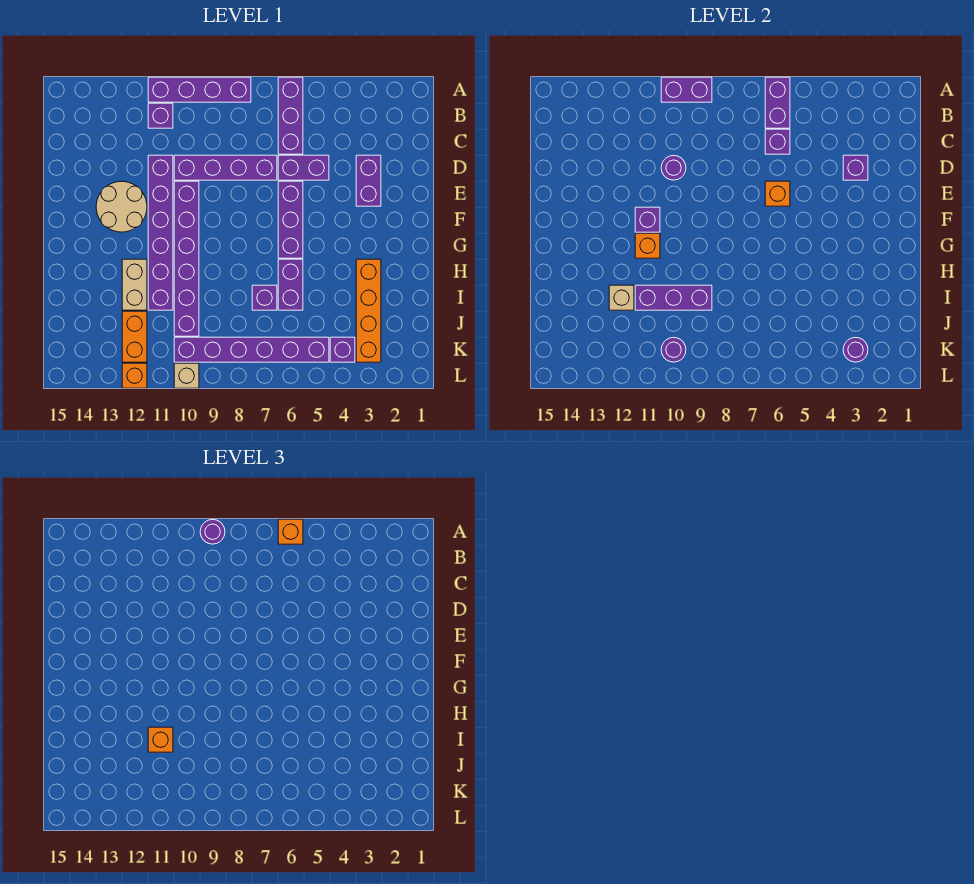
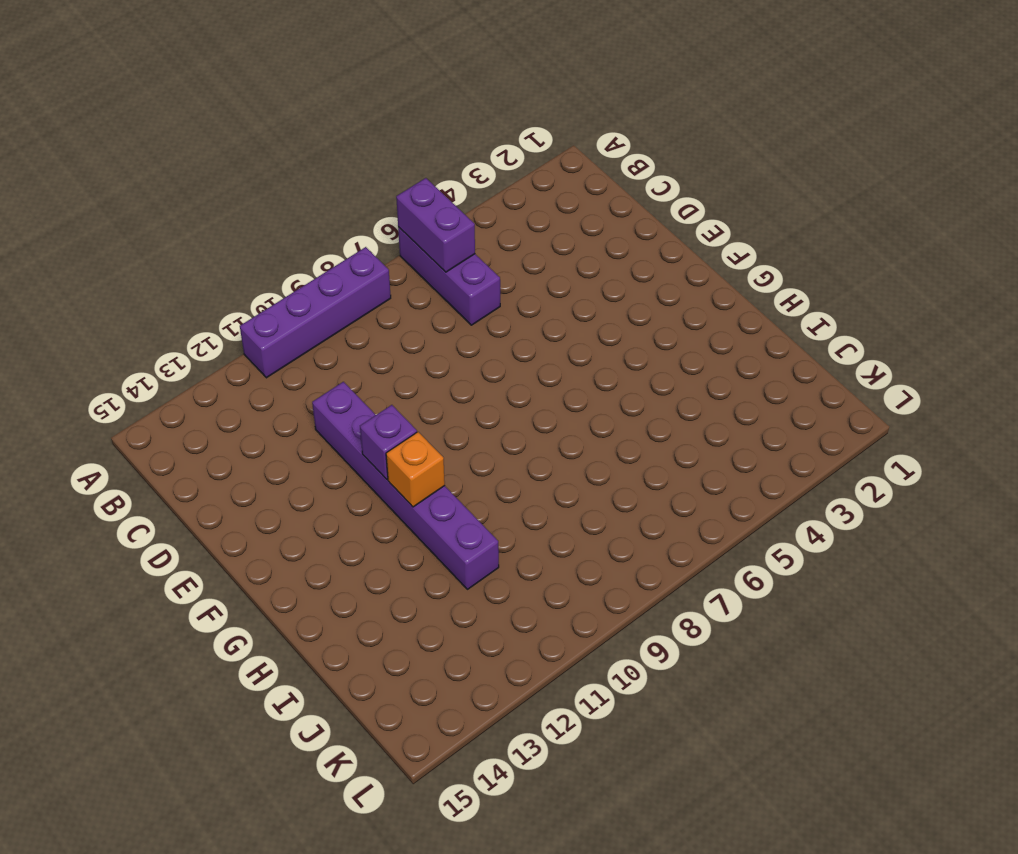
none -> purple 1x1 brick [148,103,173,128]
none -> purple 1x2 brick [356,155,381,206]
none -> purple 1x2 brick [278,155,329,180]
none -> purple 1x4 brick [174,155,277,180]

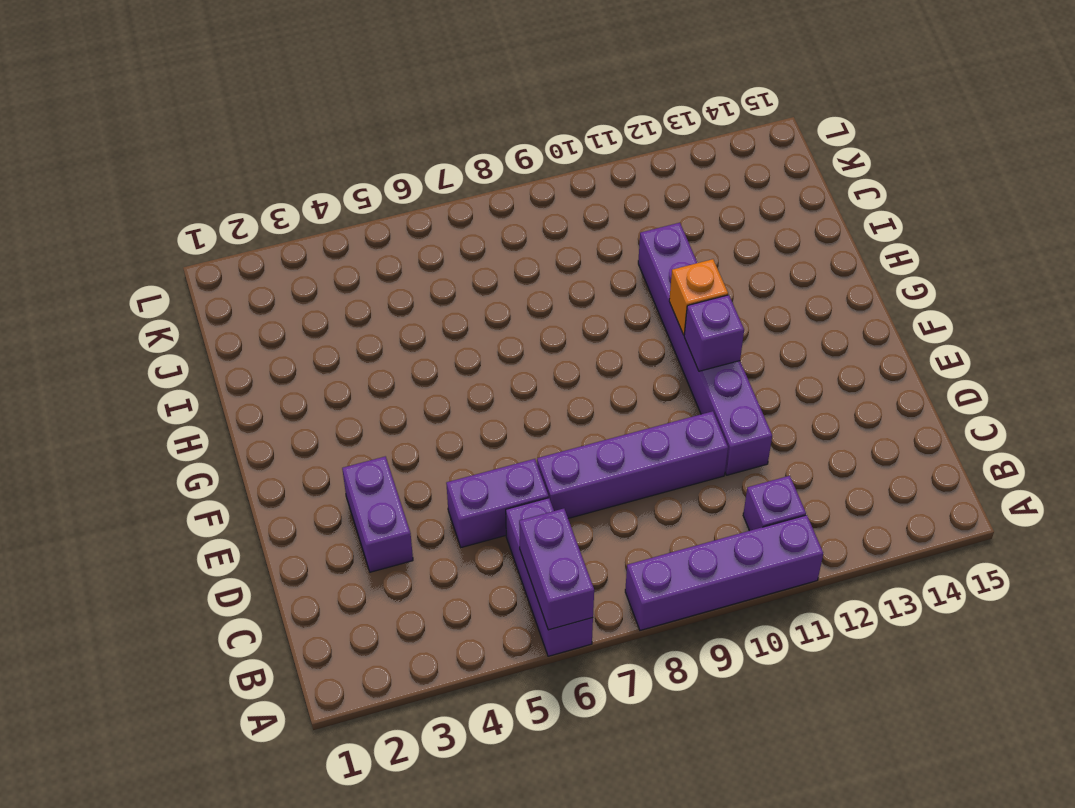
none -> purple 1x3 brick [278,181,303,258]
none -> purple 1x6 brick [174,181,199,336]
none -> tan 2x2 round brick [96,181,147,232]
none -> orange 1x4 brick [356,259,381,362]

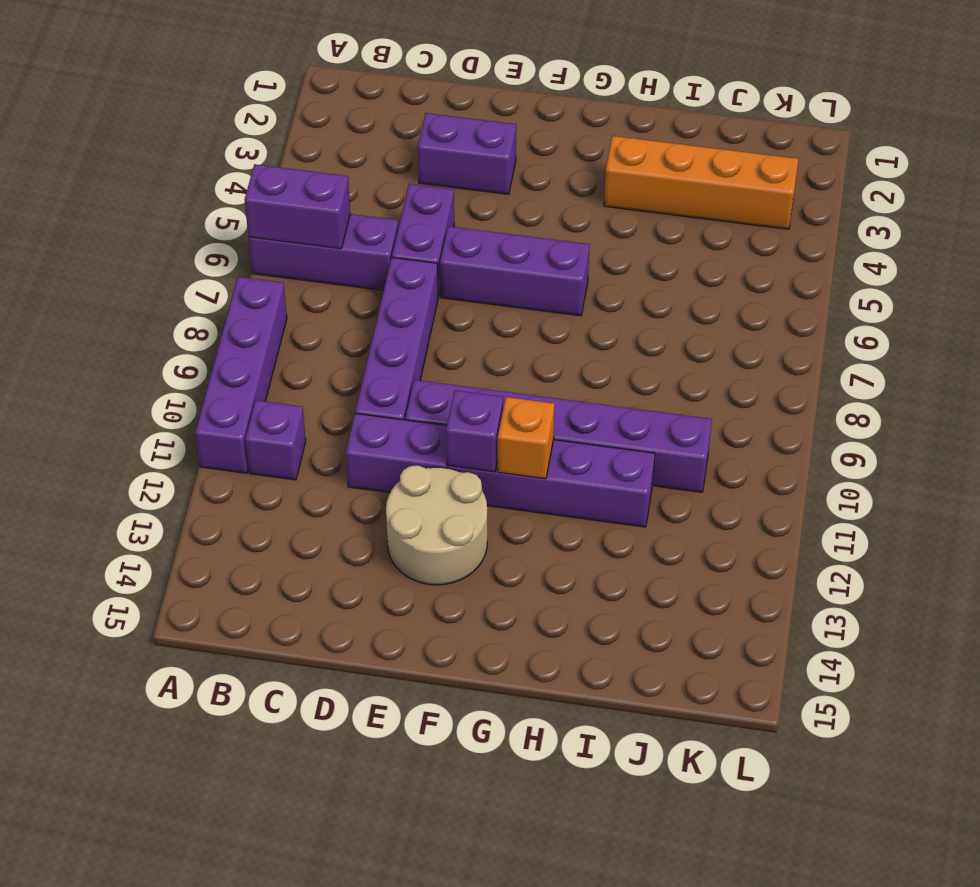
none -> purple 1x2 brick [278,259,303,310]
none -> tan 1x2 brick [122,259,147,310]
none -> purple 1x1 brick [252,285,277,310]
none -> orange 1x2 brick [122,311,147,362]

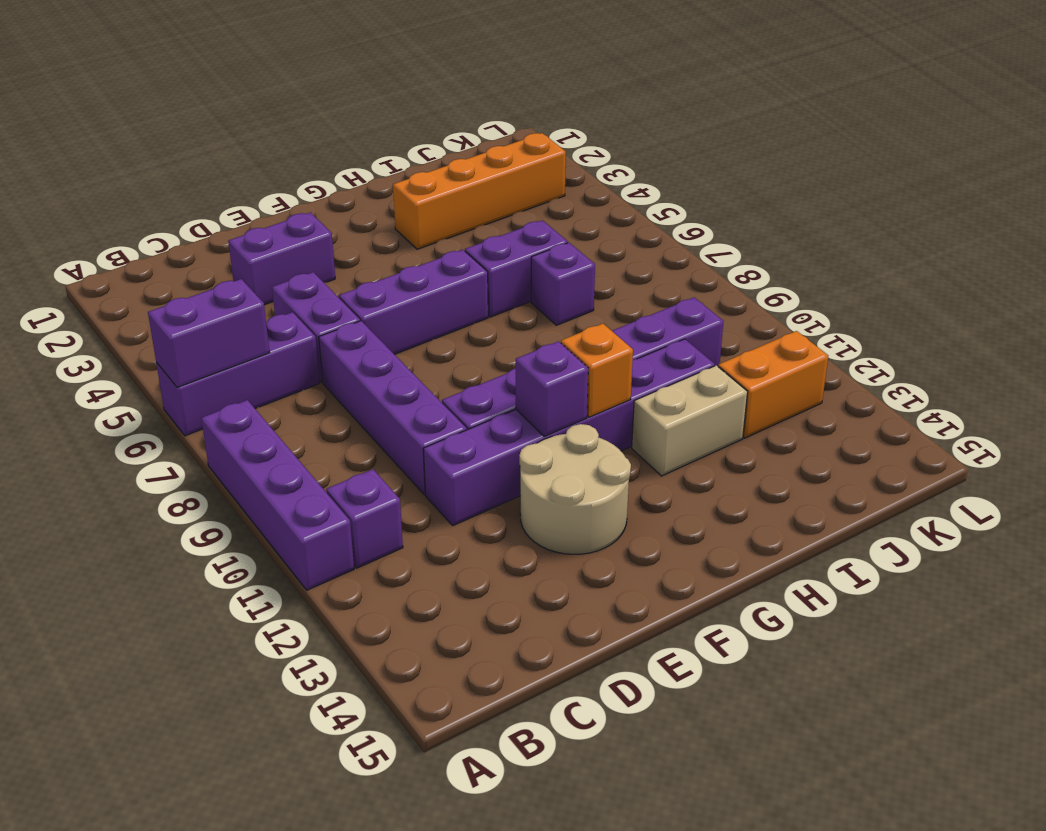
none -> purple 1x1 brick [330,337,355,362]
none -> purple 1x6 brick [174,337,329,362]
none -> tan 1x1 brick [174,363,199,388]
none -> orange 1x1 brick [122,363,147,388]

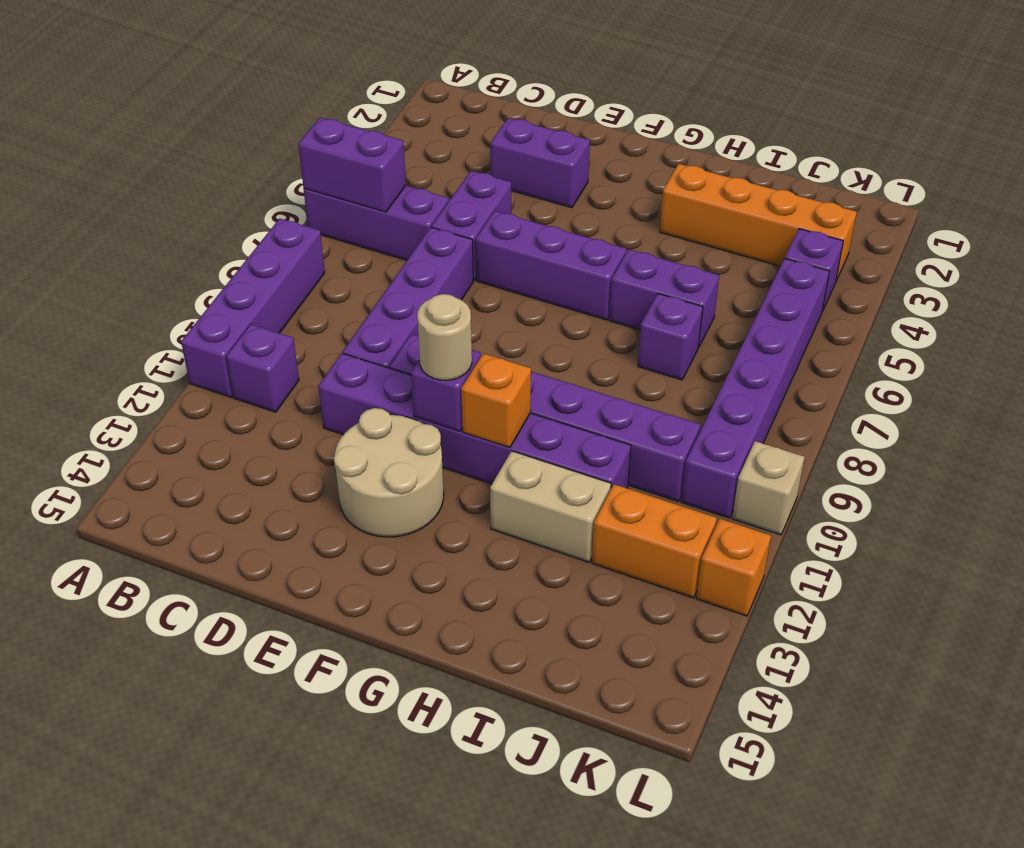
tan 1x1 round brick [417,294,472,380] -> none
none -> purple 1x2 brick [661,77,712,102]
none -> purple 1x1 brick [765,129,790,154]
none -> purple 1x1 brick [843,155,868,180]
none -> purple 1x1 round brick [661,155,686,180]

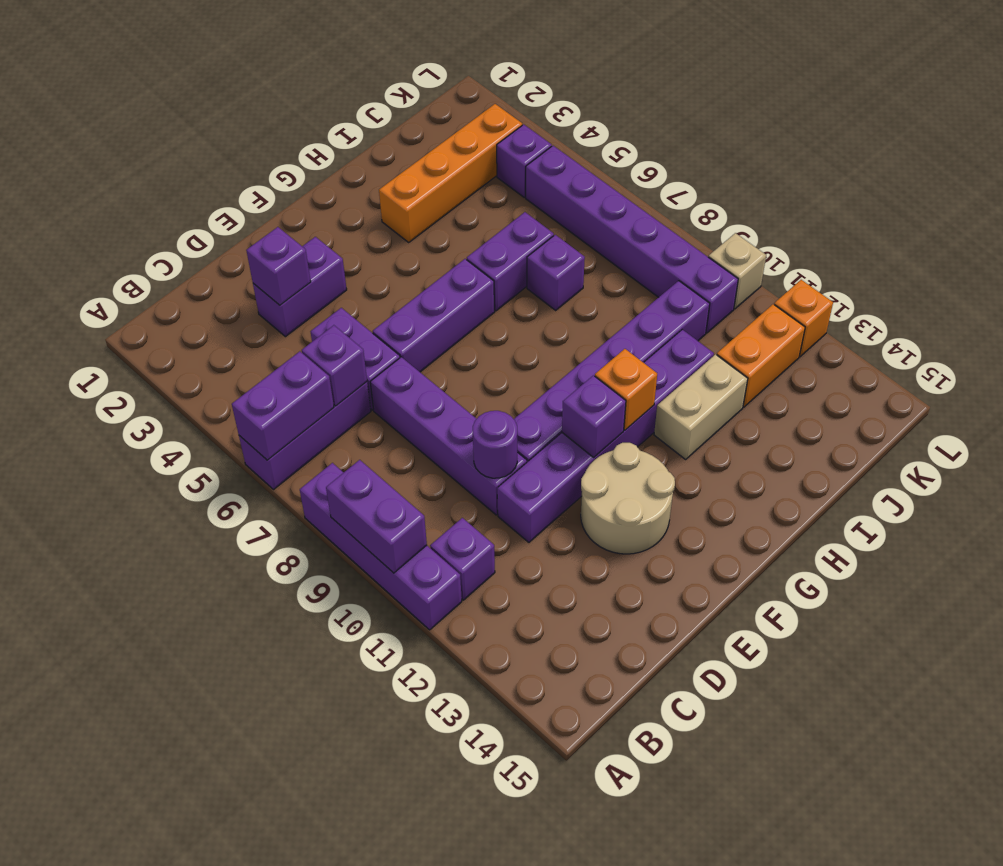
none -> orange 1x1 brick [765,181,790,206]
none -> purple 1x3 brick [635,285,712,310]
none -> tan 1x1 brick [609,285,634,310]
none -> purple 1x1 round brick [843,337,868,362]

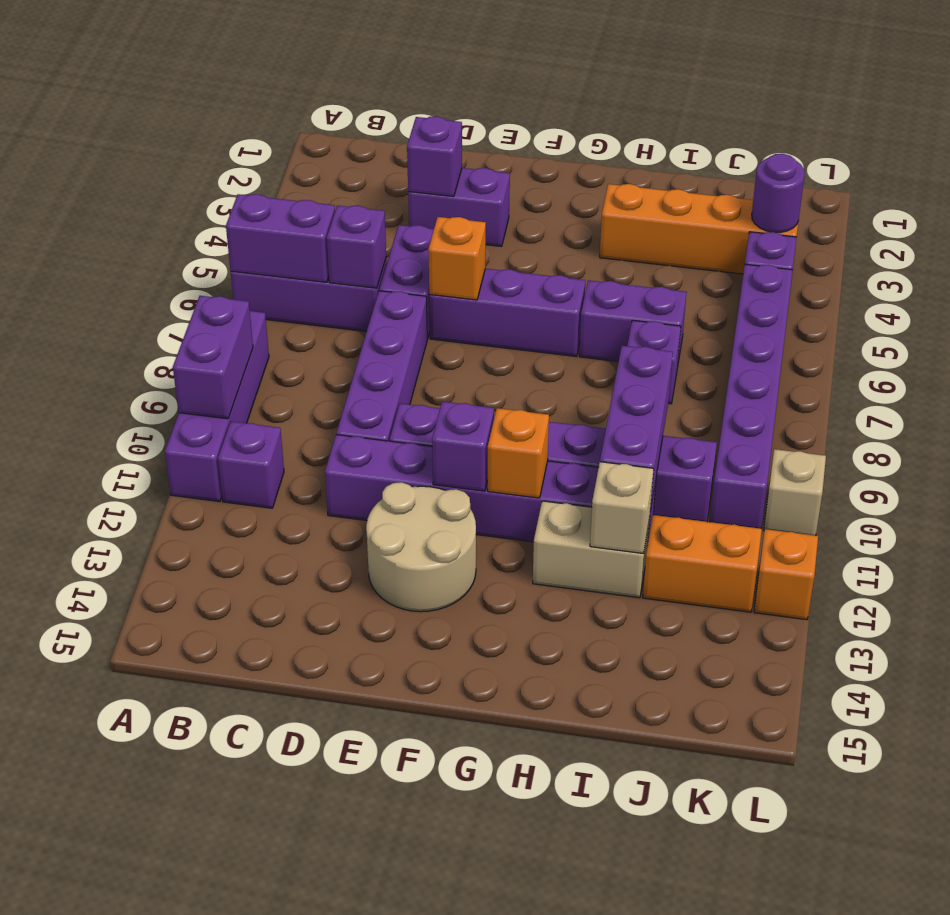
none -> purple 1x1 round brick [661,155,686,180]
none -> purple 1x1 round brick [661,337,686,362]
none -> orange 1x1 brick [278,519,303,544]
none -> purple 1x1 round brick [200,519,225,544]

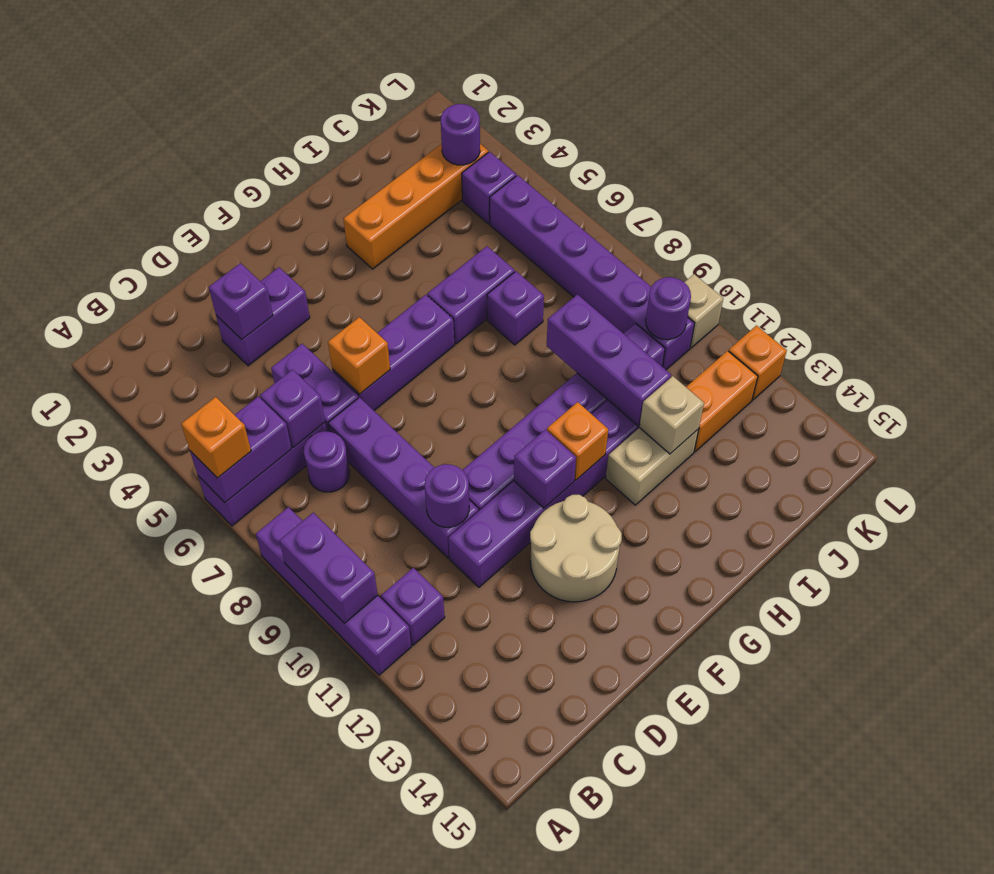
purple 1x1 round brick [304,431,349,492] -> purple 1x1 round brick moved to [200,519,225,544]
none -> orange 1x1 brick [148,727,173,752]

